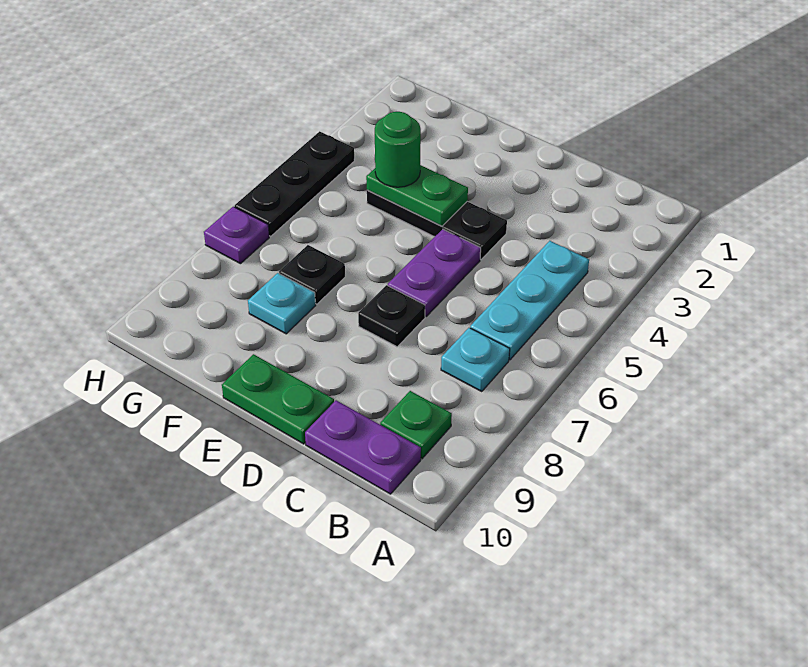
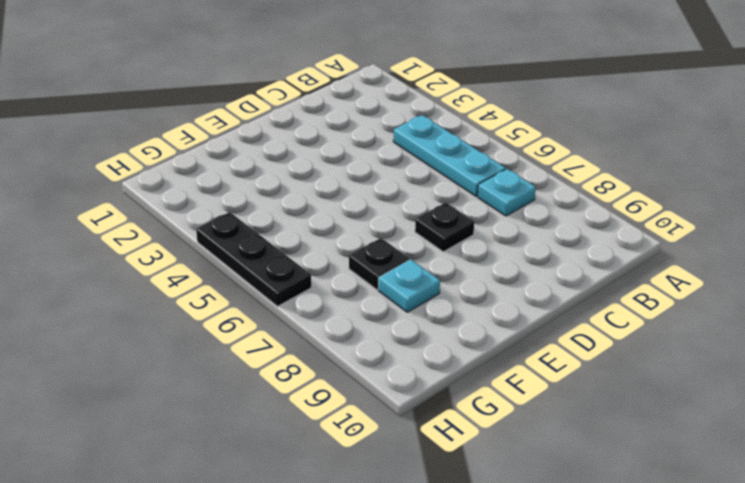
none -> green 1x1 plate [380,391,452,459]
none -> purple 1x2 plate [305,400,421,494]
none -> black 1x3 plate [367,190,507,259]

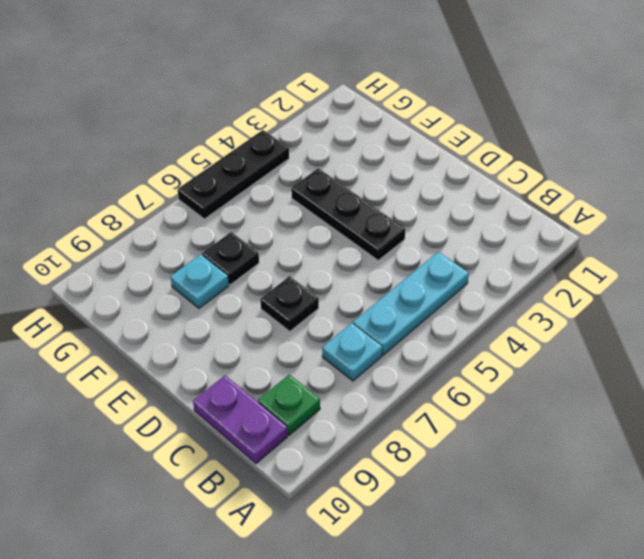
none -> purple 1x2 plate [388,229,481,316]
none -> green 1x2 plate [222,354,334,444]
none -> purple 1x1 plate [204,207,269,264]

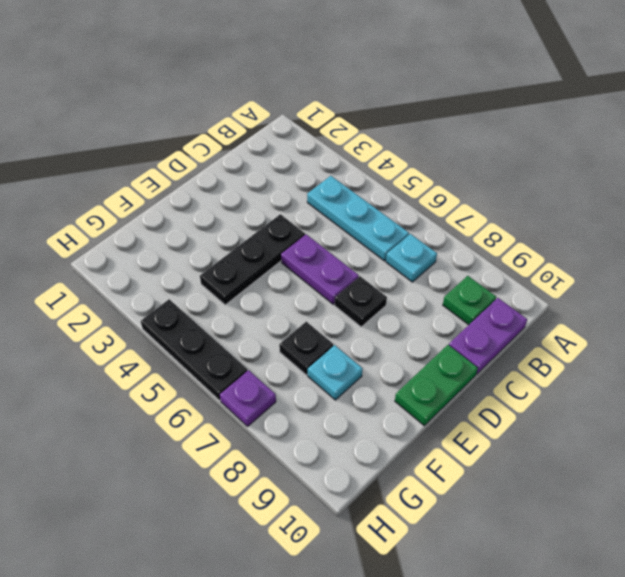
none -> green 1x2 plate [366,165,468,226]
none -> green 1x1 round brick [375,112,421,187]

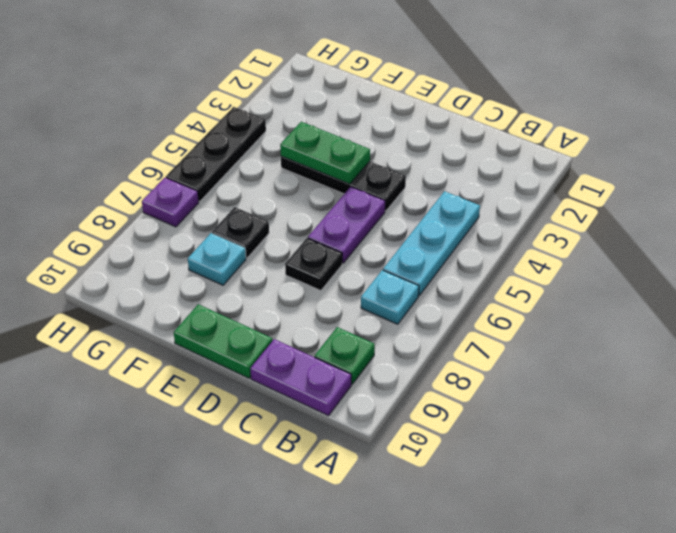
none -> green 1x1 round brick [375,112,421,187]

